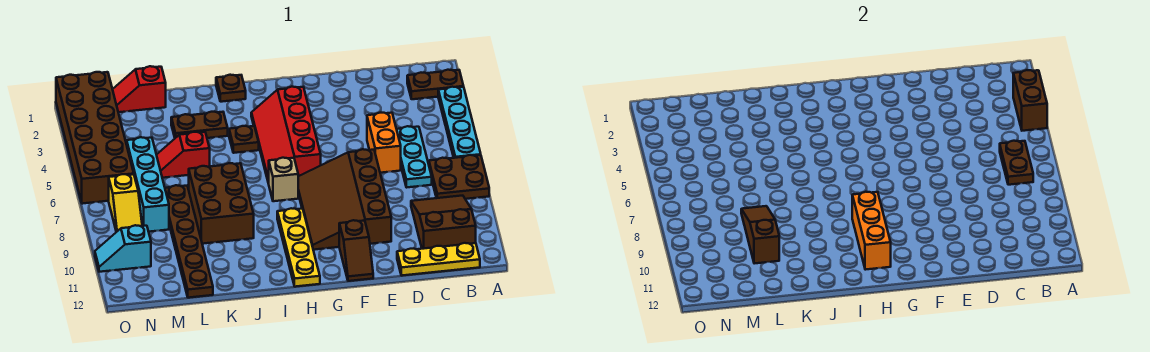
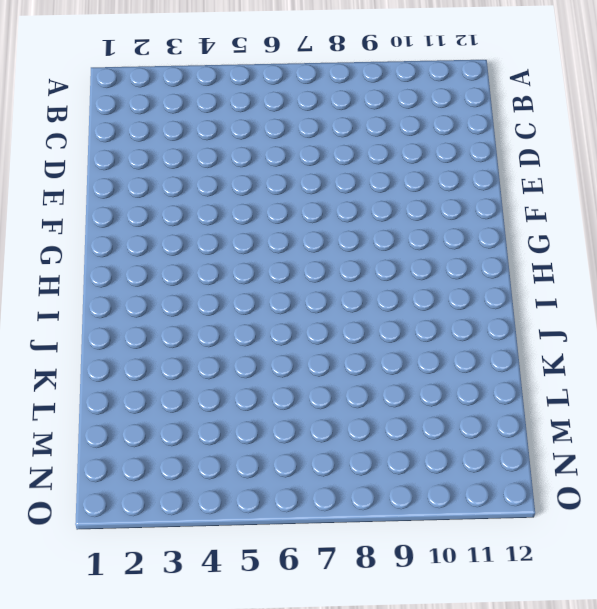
none -> brown 1x2 plate [407,70,464,99]
none -> cyan 1x4 plate [438,87,481,158]
none -> brown 2x2 plate [429,155,489,199]

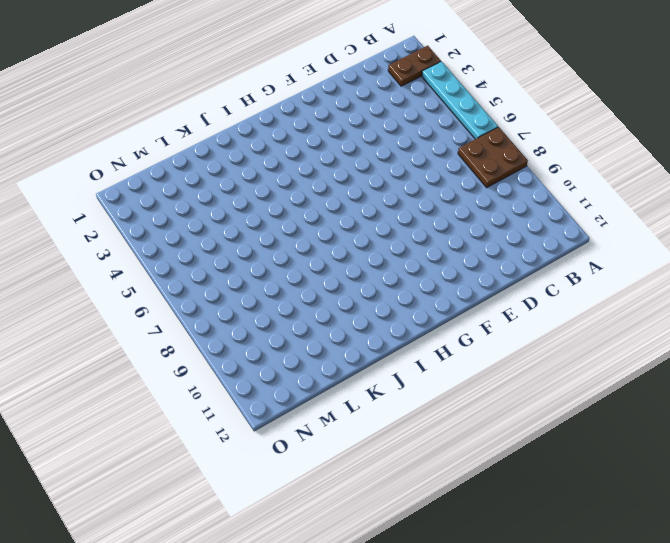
none -> brown 2x3 slope [411,196,476,249]
none -> yellow 1x3 plate [397,243,480,276]
none -> cyan 1x3 plate [397,126,432,187]

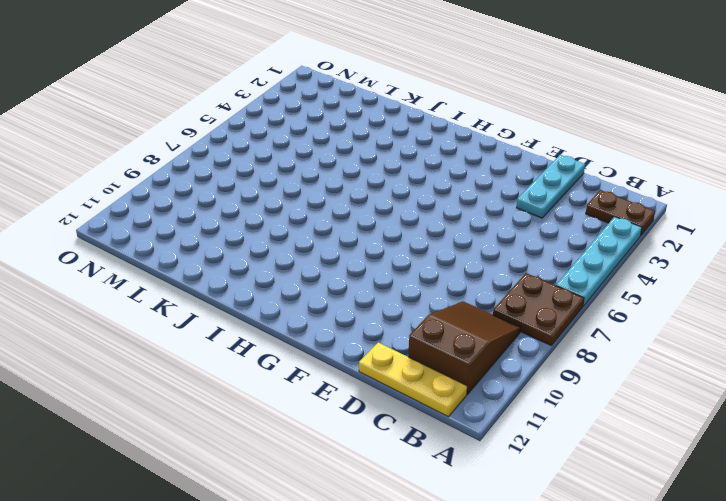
cyan 1x3 plate [517,155,585,218] -> cyan 1x3 plate moved to [397,126,432,187]
none -> orange 1x2 brick [367,113,401,173]
none -> brown 3x4 slope [298,149,391,250]
none -> brown 1x2 slope [339,220,373,281]

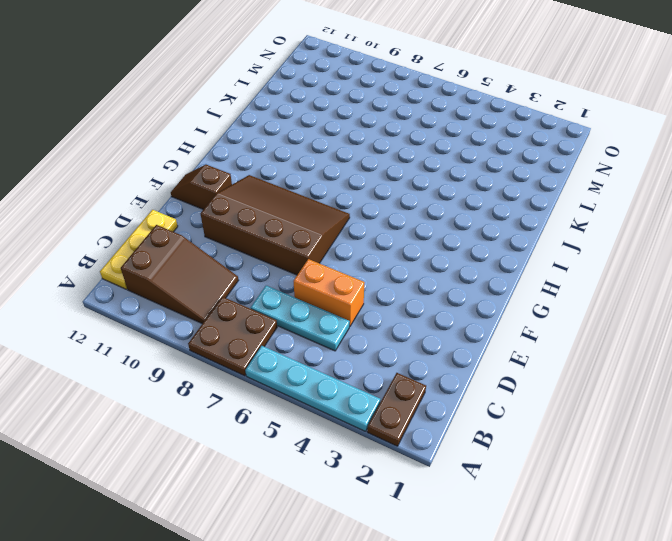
none -> red 2x4 slope [251,87,321,184]
none -> tan 1x1 brick [269,158,298,201]
none -> yellow 1x4 plate [277,208,320,287]

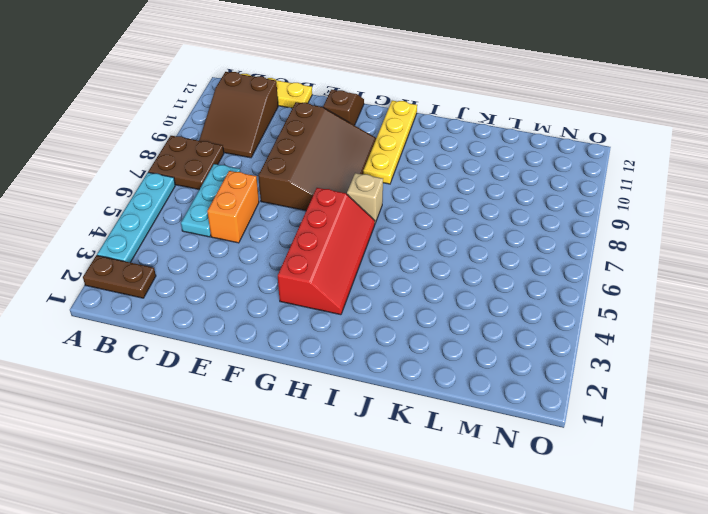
none -> brown 1x1 plate [216,75,246,102]
none -> brown 1x1 plate [229,126,259,153]
none -> brown 1x2 plate [171,112,228,138]

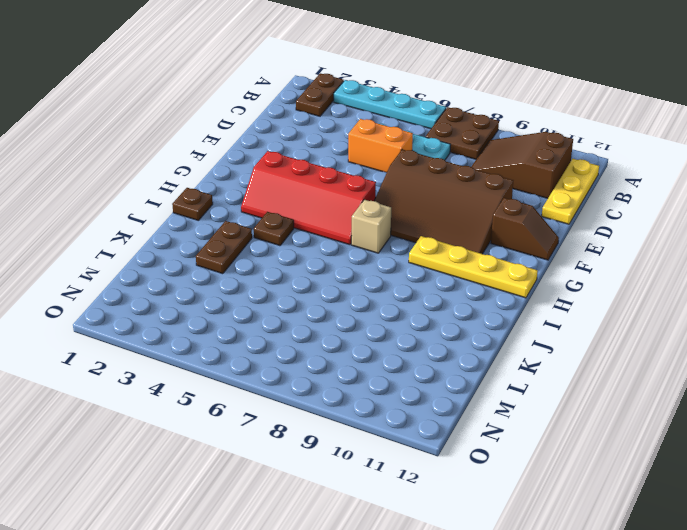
none -> brown 2x3 brick [189,163,254,244]
none -> red 1x2 slope [157,132,210,178]
none -> red 1x2 slope [113,66,166,112]

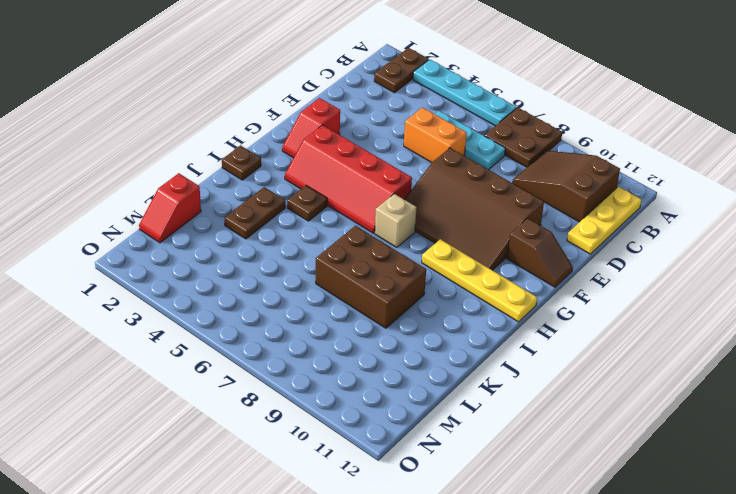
red 1x2 slope [282,98,340,158] -> red 1x2 slope moved to [157,132,210,178]
none -> brown 1x6 plate [165,185,213,298]
none -> cyan 1x4 brick [127,137,169,232]
none -> brown 2x6 brick [56,72,134,204]

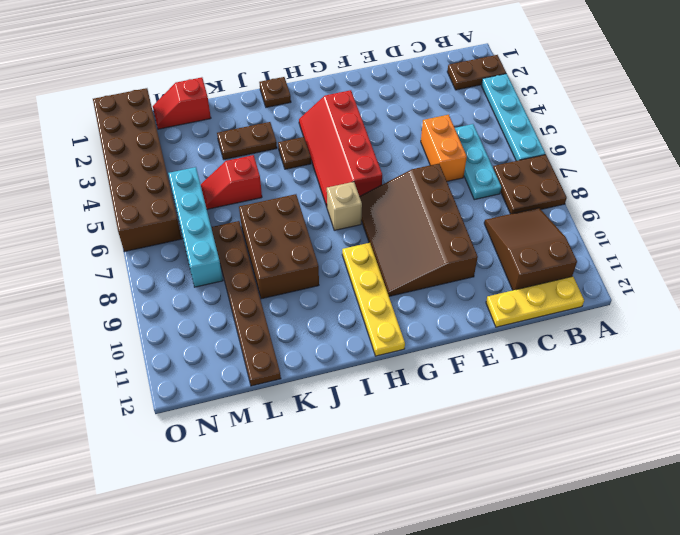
none -> brown 1x2 slope [339,220,373,281]
none -> yellow 1x2 slope [109,174,142,232]
none -> cyan 1x2 slope [95,225,151,272]

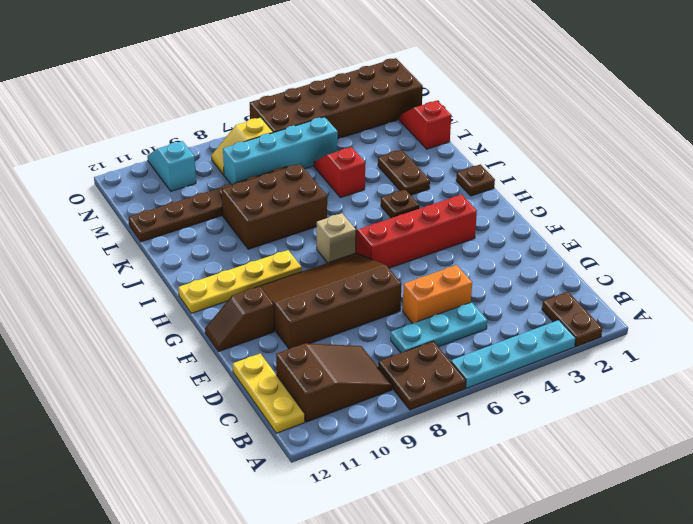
none -> brown 1x2 brick [1013,70,1047,131]
none -> brown 1x2 plate [1000,141,1033,185]
none -> orange 1x3 brick [852,192,891,270]

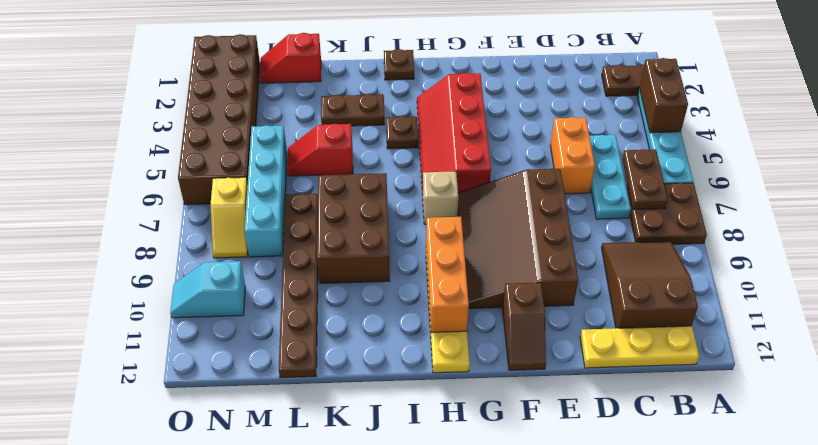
none -> brown 1x3 slope [741,206,779,264]

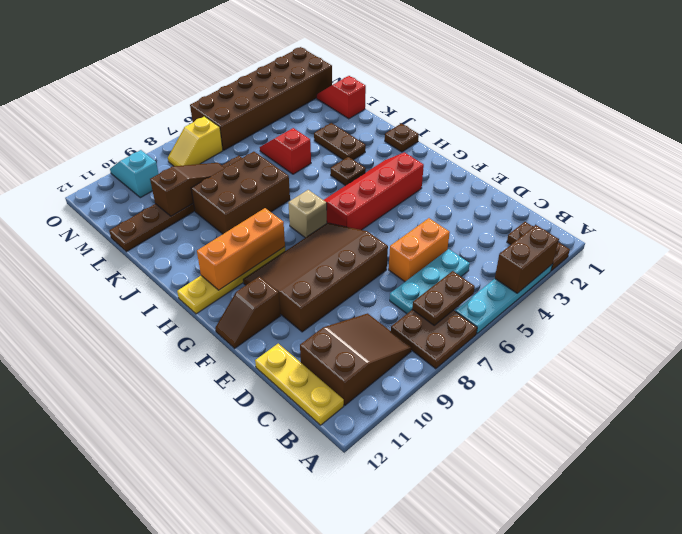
none -> cyan 1x4 brick [127,137,169,232]

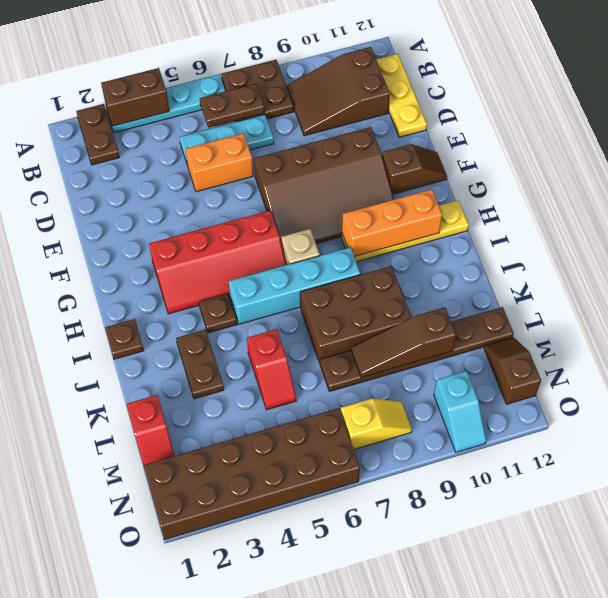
cyan 1x4 brick [229,247,361,324] -> cyan 1x4 brick moved to [127,137,169,232]
brown 1x2 slope [484,337,541,404] -> none

